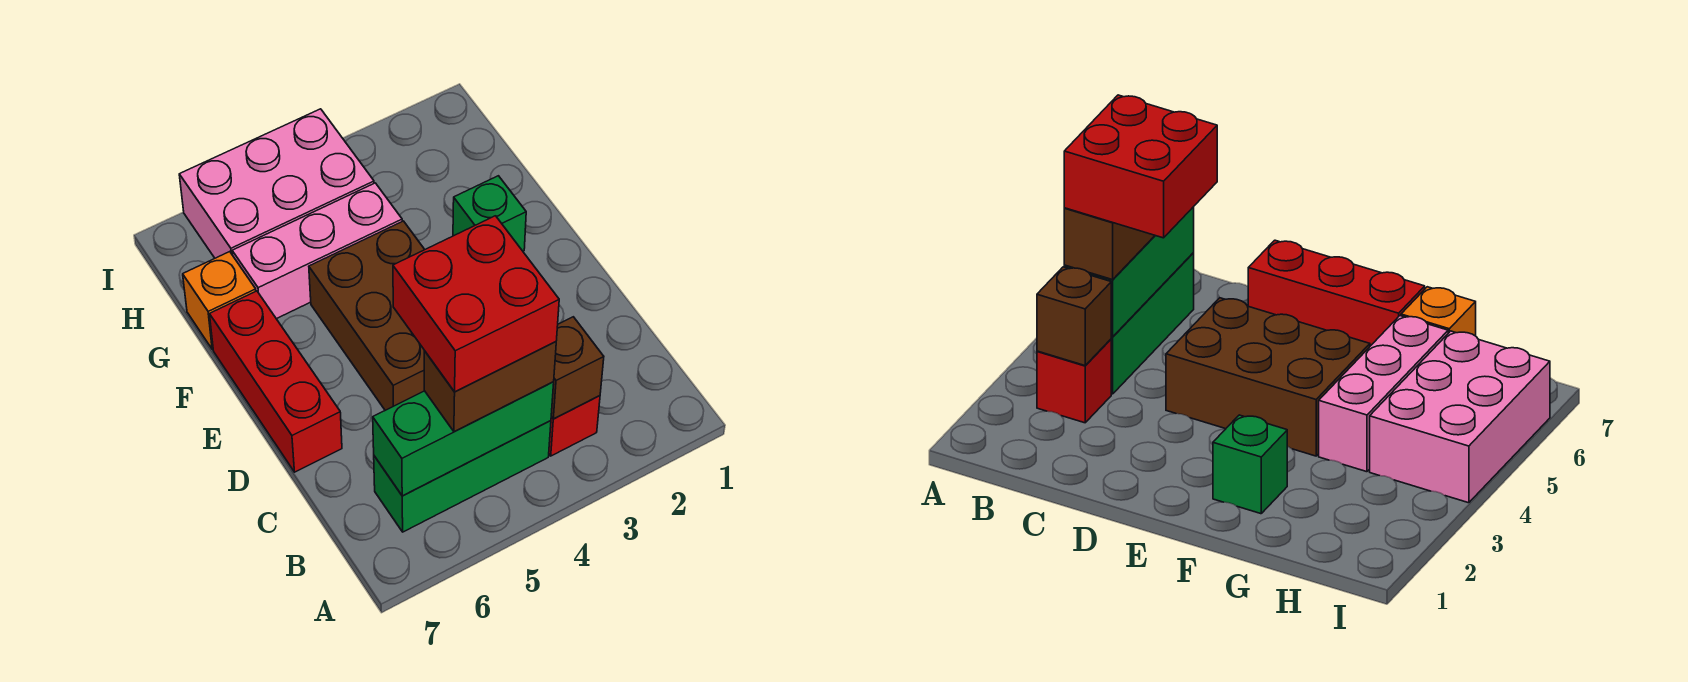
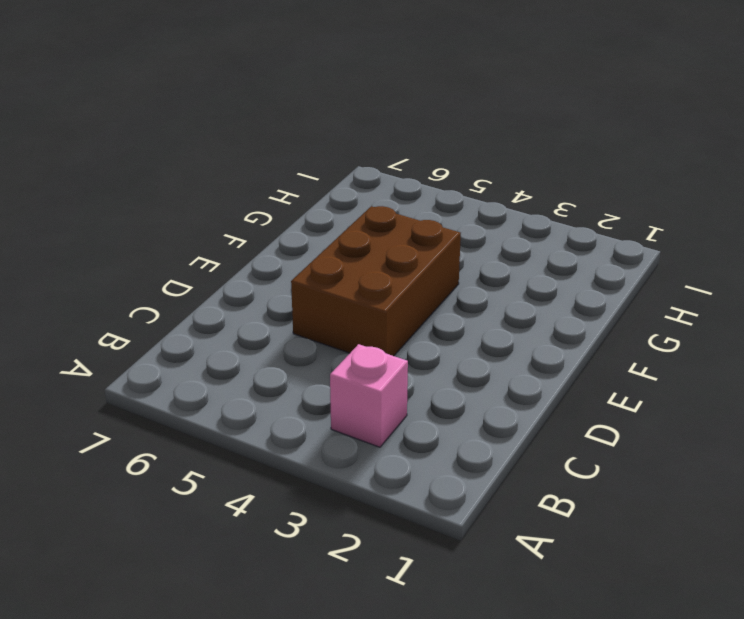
pink 1x1 brick [330,344,408,447] -> red 1x1 brick [549,396,600,456]
none -> green 1x3 brick [374,421,551,532]
none -> red 1x3 brick [210,291,342,472]
none -> green 1x1 brick [453,176,526,251]

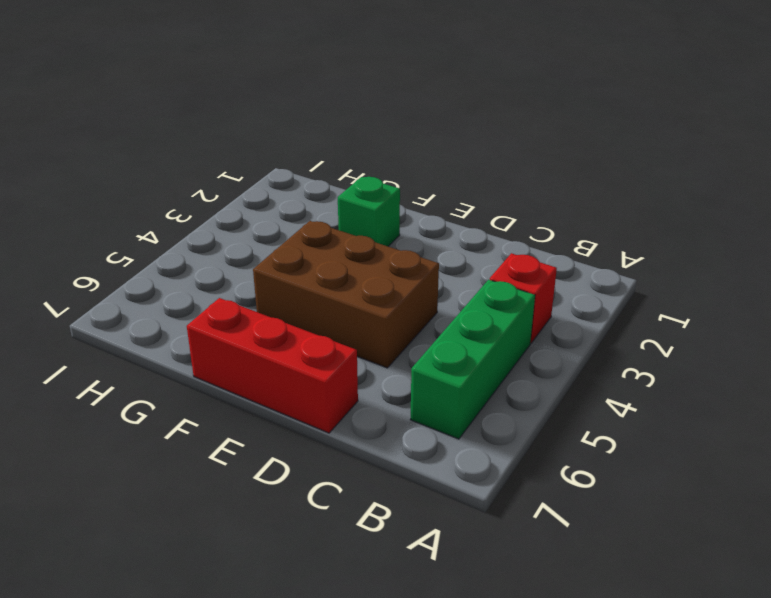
none -> pink 1x3 brick [232,183,402,319]
none -> orange 1x1 brick [183,252,256,349]
none -> pink 2x3 brick [179,109,374,258]

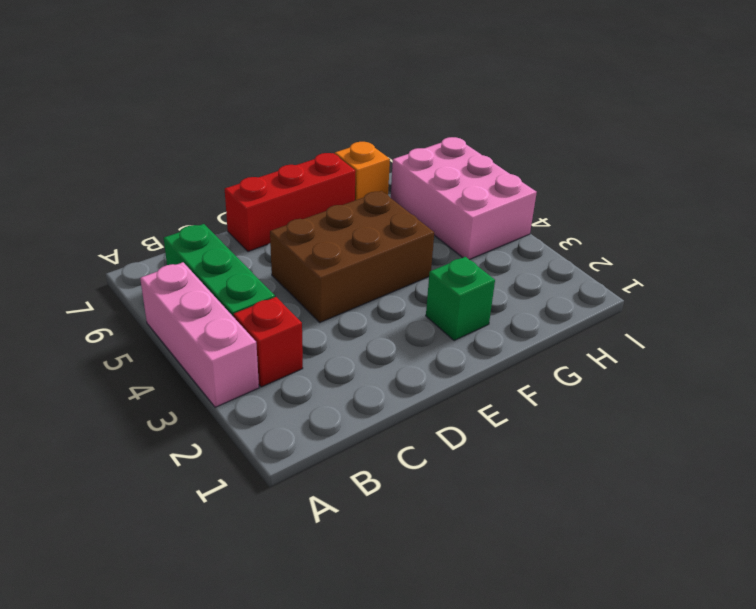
pink 1x3 brick [140,262,259,407] -> pink 1x3 brick moved to [232,183,402,319]
none -> brown 1x1 brick [551,317,604,419]
none -> green 1x3 brick [373,382,554,496]
none -> brown 1x2 brick [424,342,556,432]

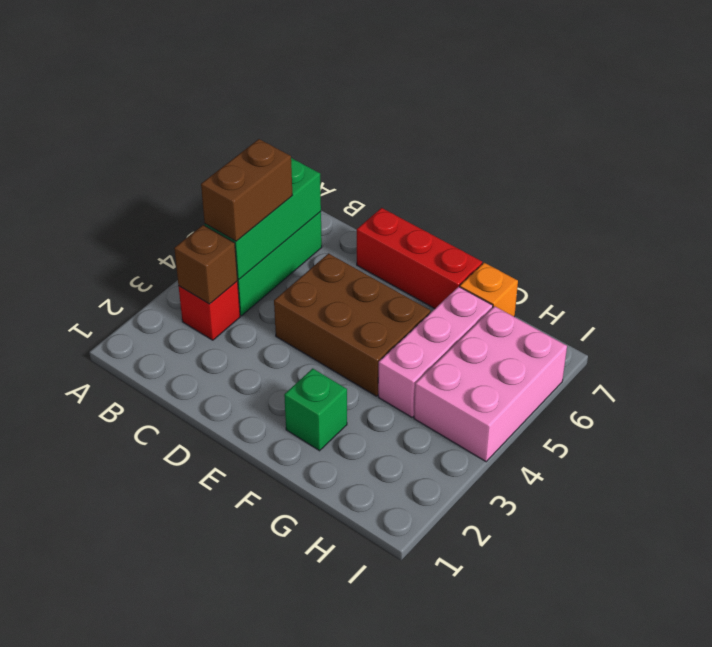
none -> red 2x2 brick [393,216,559,392]

